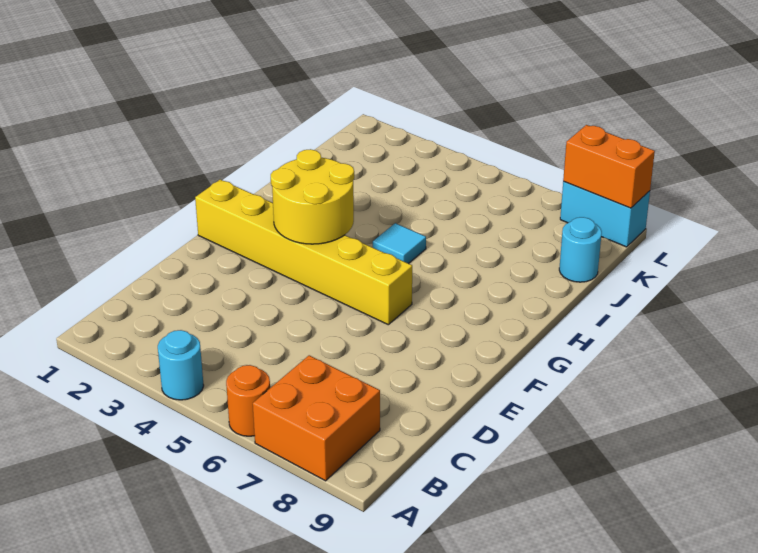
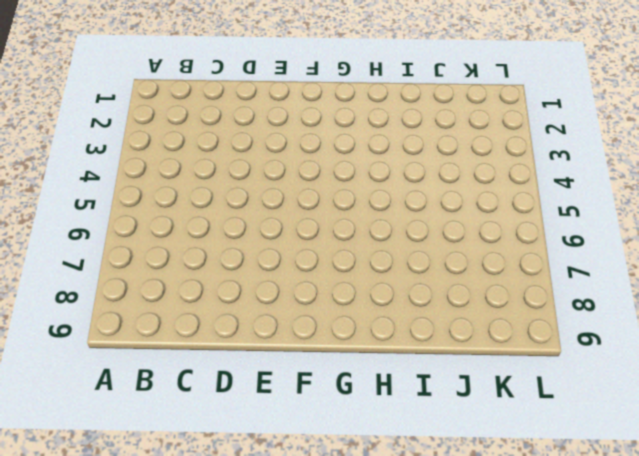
none -> cyan 1x1 round brick [158,330,204,400]
none -> orange 1x1 round brick [226,365,270,436]

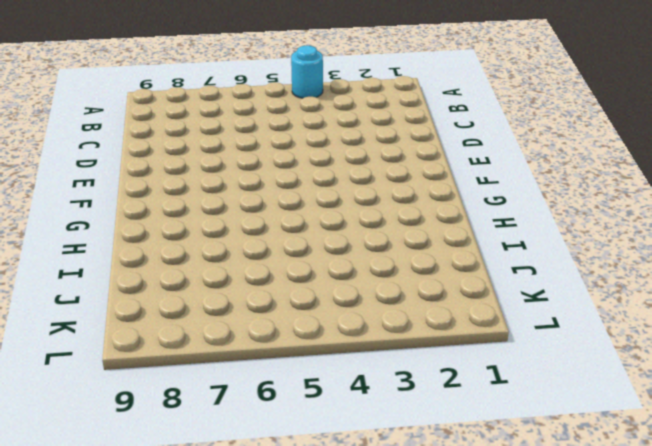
none -> orange 1x1 round brick [226,365,270,436]
none -> orange 2x2 brick [253,355,380,481]

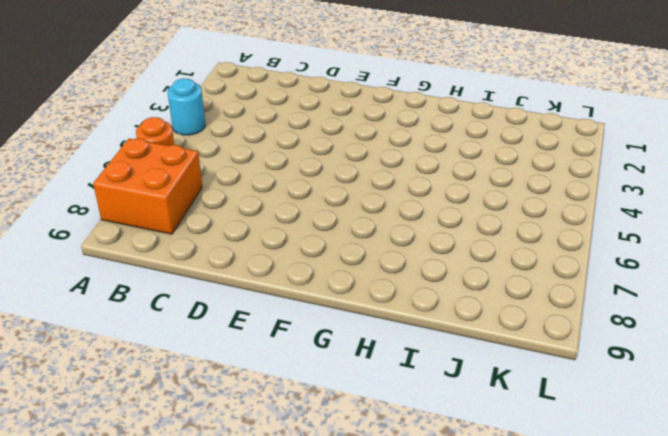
none -> yellow 1x6 brick [195,180,412,325]
none -> cyan 1x1 tile [373,223,426,264]

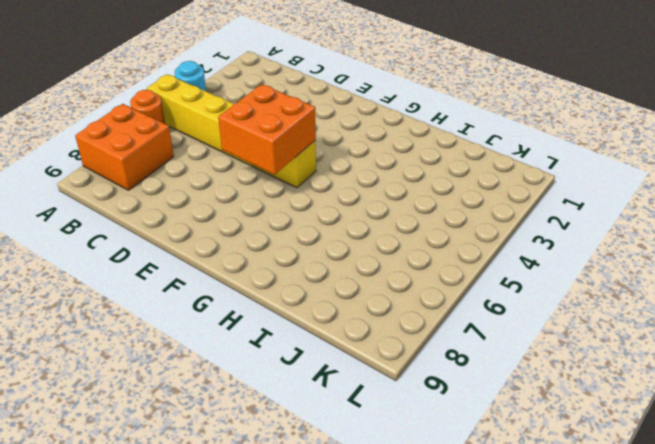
yellow 1x6 brick [147,74,316,188] -> yellow 1x6 brick turned to [195,180,412,325]
orange 2x2 brick [218,84,316,175] -> none
none -> cyan 1x1 tile [373,223,426,264]
none -> cyan 1x1 round brick [559,217,602,282]

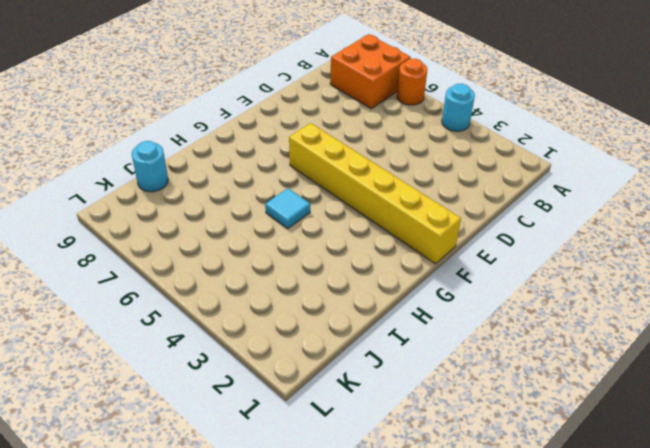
none -> cyan 1x2 brick [560,182,650,247]
none -> yellow 2x2 round brick [271,149,354,244]

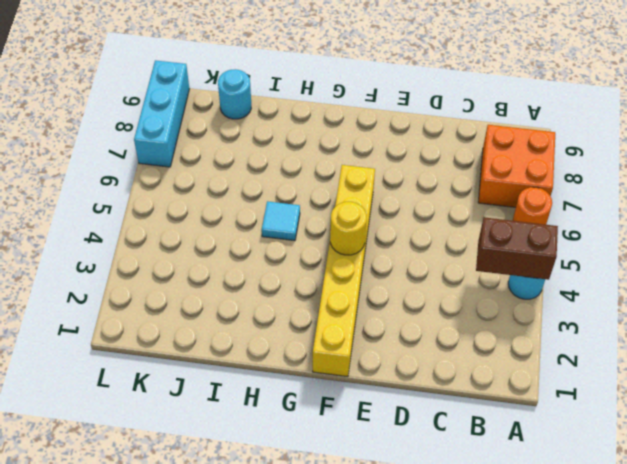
brown 1x2 brick [476,217,558,280] -> none
yellow 1x1 round brick [330,202,367,255] -> yellow 2x2 round brick [271,149,354,244]
cyan 1x3 brick [134,60,190,167] -> cyan 1x2 brick [560,182,650,247]
none -> orange 1x2 brick [563,125,655,208]

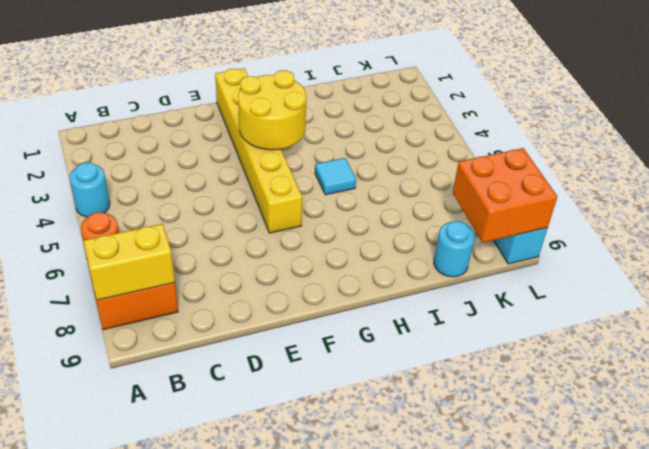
yellow 1x2 brick [83,224,175,300] -> none
orange 2x2 brick [453,148,557,243] -> orange 1x2 brick [563,125,655,208]

